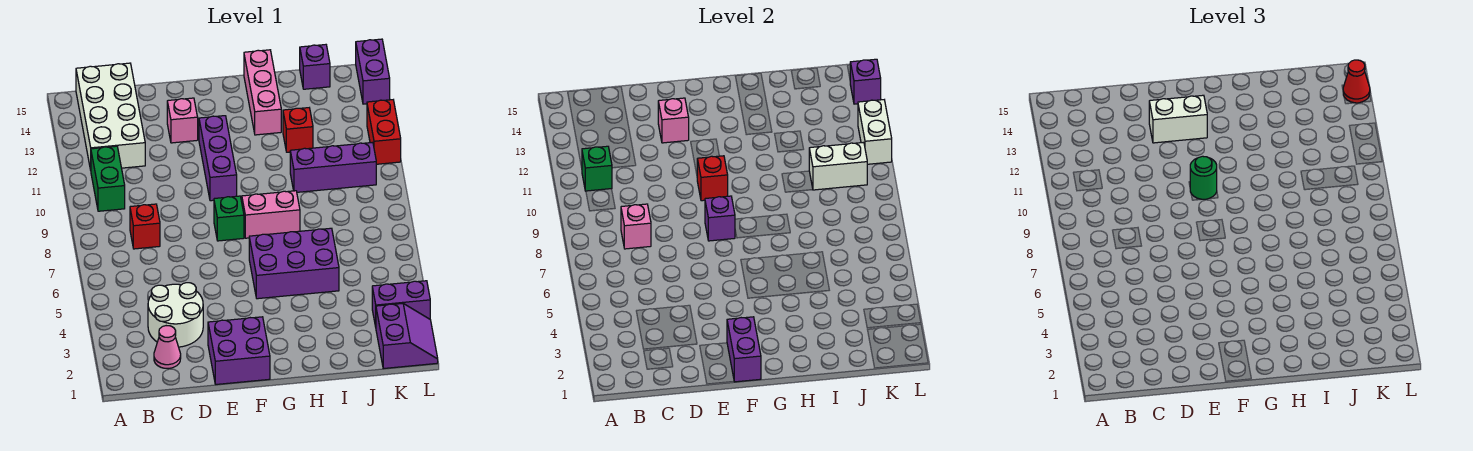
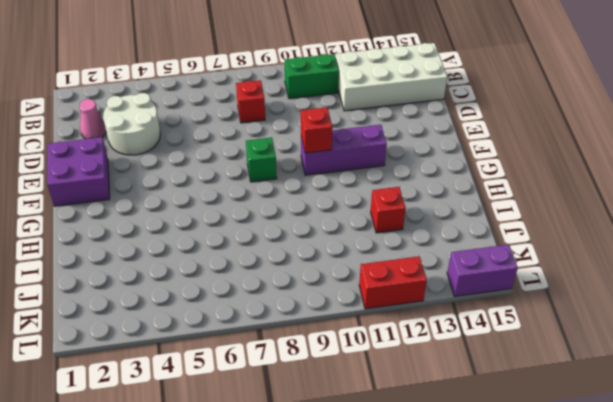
none -> pink 1x1 brick [167,98,198,143]
none -> purple 2x3 brick [249,228,339,299]
none -> pink 1x2 brick [242,191,300,238]
none -> pink 1x3 brick [244,50,281,135]

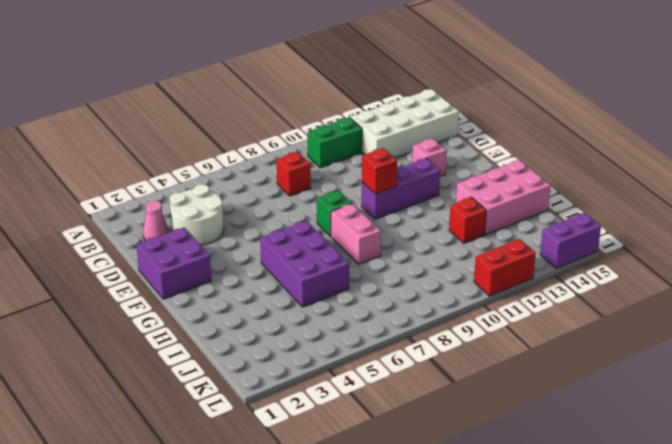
pink 2x3 brick [456,160,551,235] -> pink 1x3 brick [244,50,281,135]
none -> purple 1x3 brick [290,142,376,192]
none -> purple 1x1 brick [300,45,330,89]
none -> purple 2x2 slope [376,303,438,369]
none -> purple 1x2 brick [372,281,430,327]

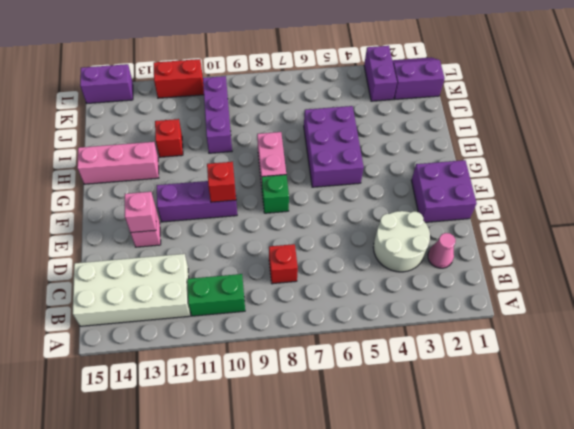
none -> purple 1x1 brick [300,45,330,89]
none -> green 1x1 brick [582,146,612,191]
none -> pink 1x1 brick [621,204,651,249]
none -> purple 1x2 brick [727,317,761,382]

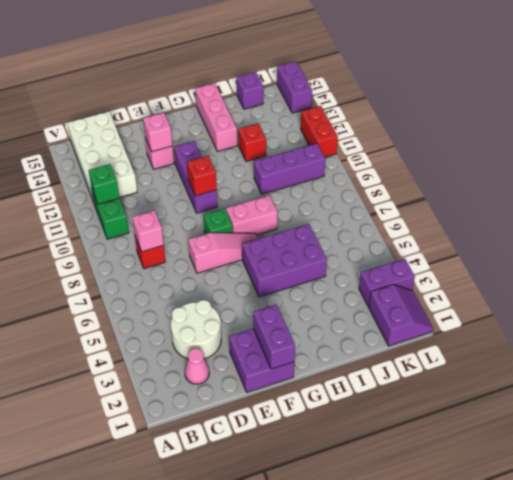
pink 1x3 slope [188,233,258,273] -> none
none -> purple 1x1 brick [705,196,735,241]
none -> white 1x2 brick [809,142,867,190]
none -> white 1x2 brick [858,100,892,164]
none -> purple 1x1 brick [850,59,881,104]

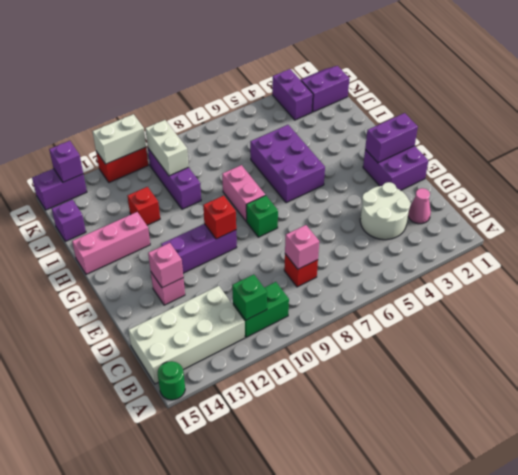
green 1x1 round brick [158,361,185,400] -> green 1x1 round brick moved to [1190,156,1217,199]
none -> purple 1x1 brick [705,196,735,241]
none -> white 1x2 brick [1149,95,1207,143]
none -> red 1x1 cone [1343,60,1370,103]

